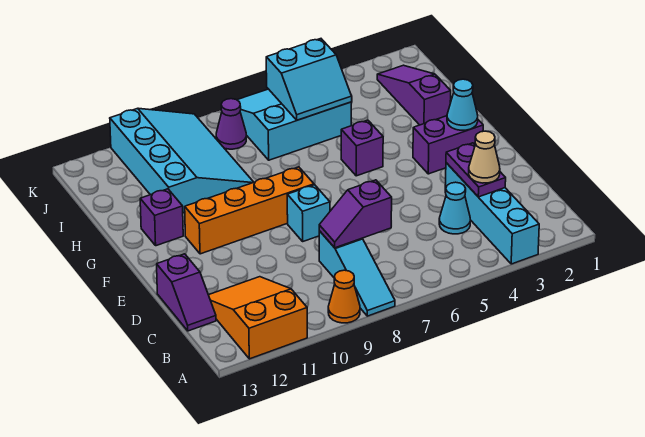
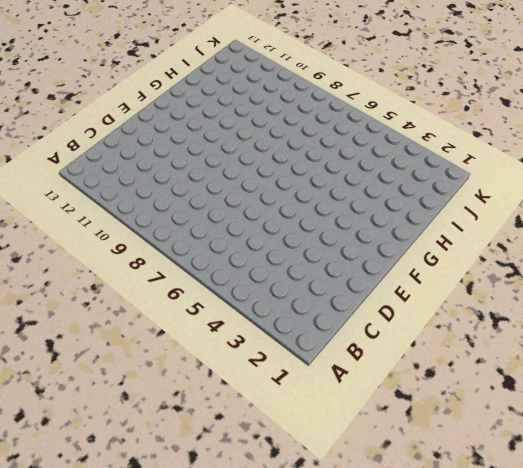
none -> cyan 1x4 brick [445,163,539,264]
none -> cyan 1x3 slope [319,231,395,316]
none -> orange 1x1 cone [328,270,360,323]

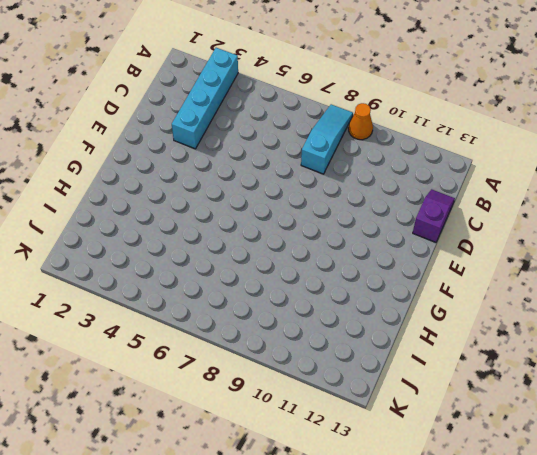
none -> orange 2x3 slope [209,277,307,359]
none -> cyan 1x1 cone [439,182,470,234]
none -> cyan 1x1 brick [287,185,330,241]

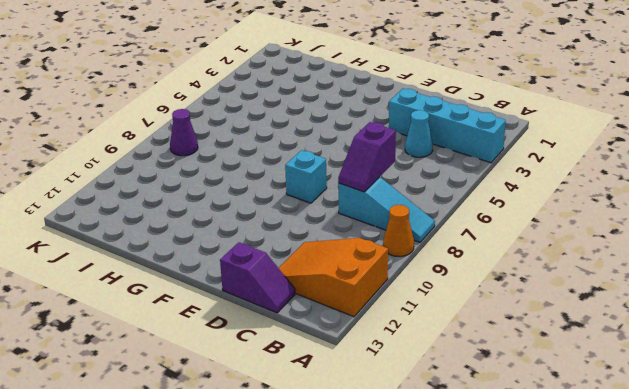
none -> purple 1x2 brick [413,116,483,174]
none -> orange 1x4 brick [185,167,314,254]
none -> purple 1x1 brick [341,120,383,176]

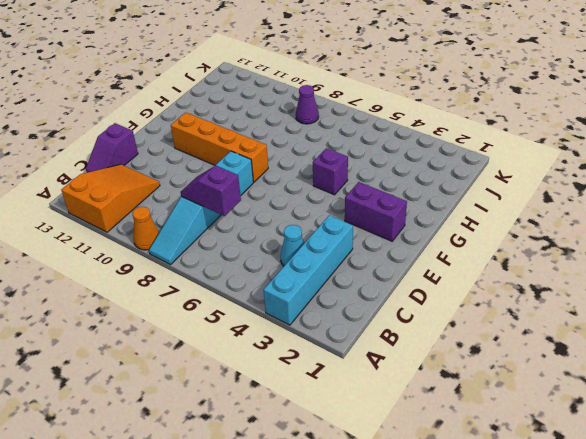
none -> purple 1x1 brick [140,189,183,246]
none -> purple 1x3 slope [377,65,451,125]
none -> cyan 3x4 slope [110,108,254,213]

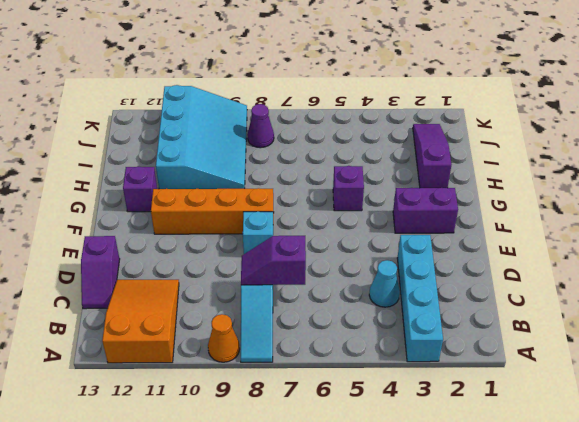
none -> cyan 3x3 slope [238,89,351,160]
none -> purple 1x2 plate [446,143,506,197]
none -> cyan 1x1 cone [447,79,478,130]

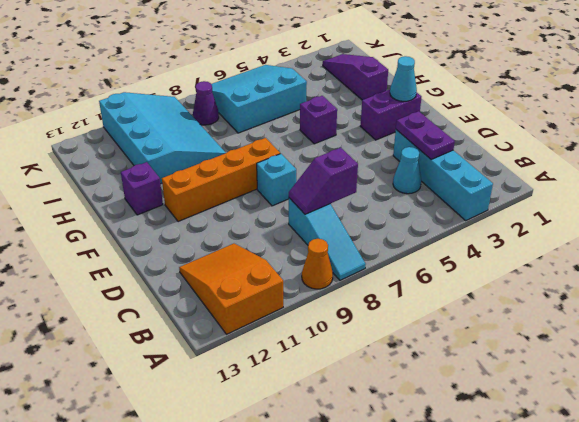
none -> purple 1x2 slope [157,254,216,331]
none -> cyan 2x2 slope [266,39,352,120]
none -> tan 1x1 cone [469,131,500,183]

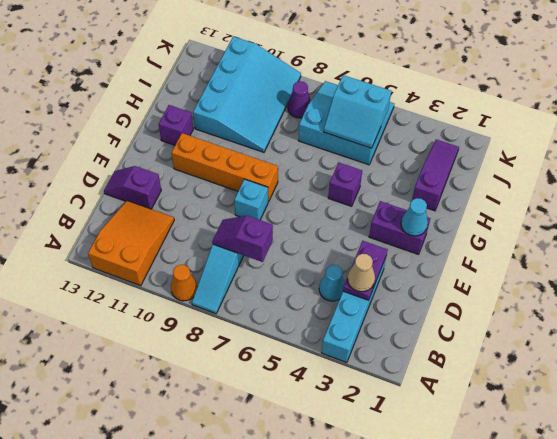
purple 1x2 slope [104,166,161,209] -> purple 1x2 slope turned to [157,254,216,331]

